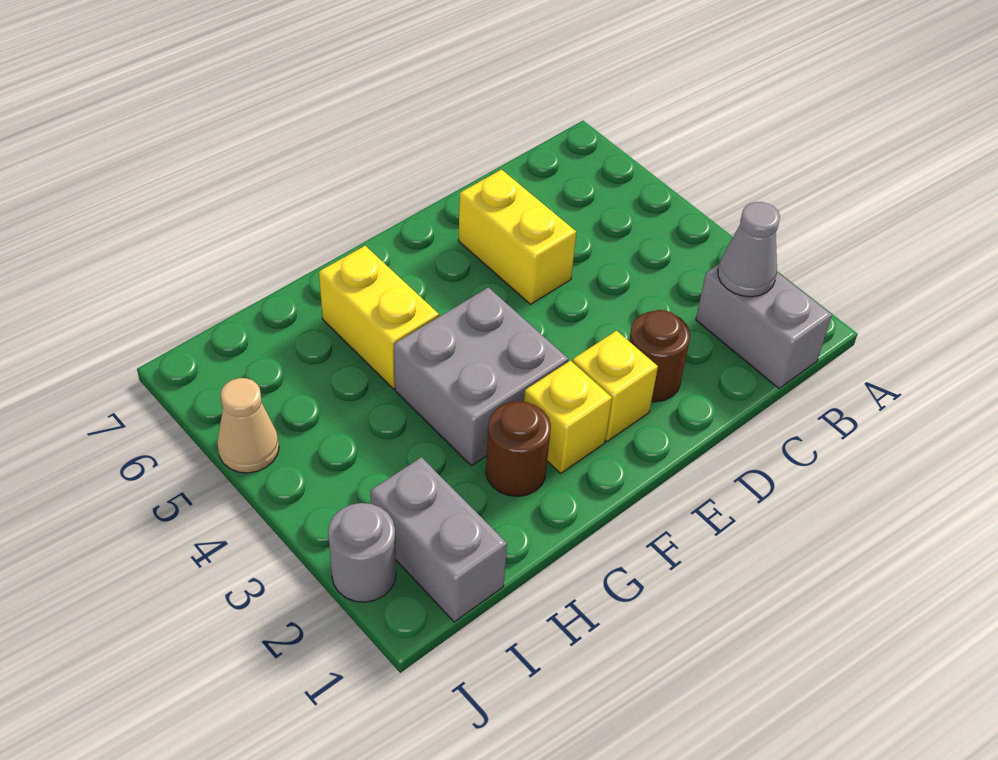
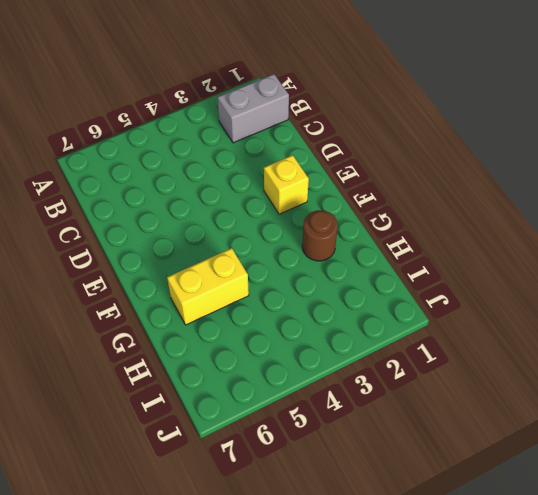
none -> brown 1x1 round brick [629,310,690,402]
none -> yellow 1x2 brick [459,170,576,304]
none -> yellow 1x1 brick [524,361,612,473]

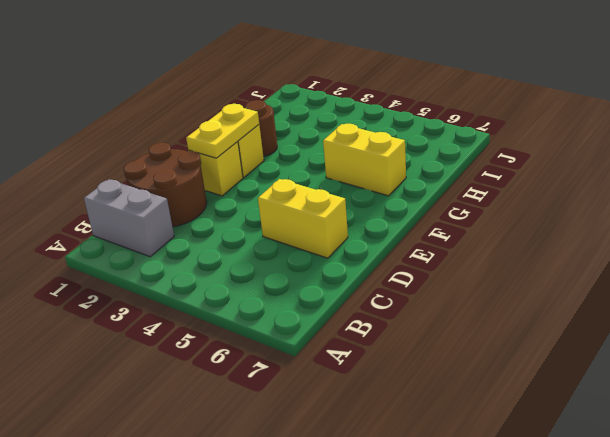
brown 2x2 round brick [123,143,207,227] -> brown 1x1 round brick [629,310,690,402]
yellow 1x2 plate [186,104,259,158] -> none
none -> grey 2x2 brick [394,287,568,466]
none -> grey 1x2 brick [371,457,507,622]
none -> grey 1x1 round brick [328,503,396,602]

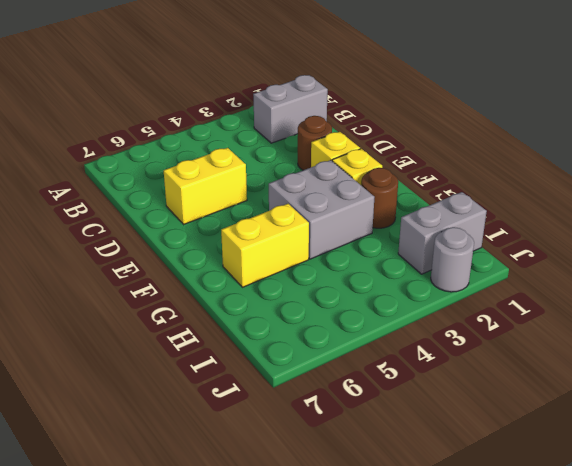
none -> tan 1x1 cone [217,378,279,473]
none -> grey 1x1 cone [718,202,780,297]

